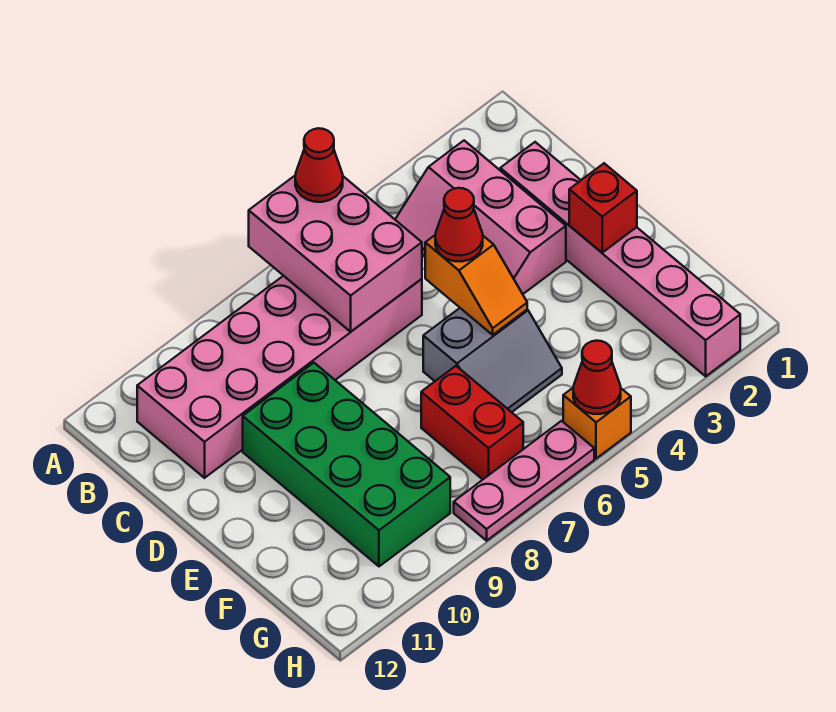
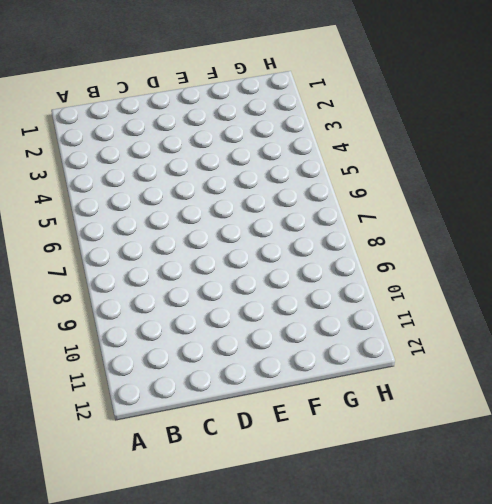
none -> pink 2x3 slope [395,141,566,294]
none -> pink 2x6 brick [137,276,422,478]
none -> pink 1x6 brick [500,142,740,376]

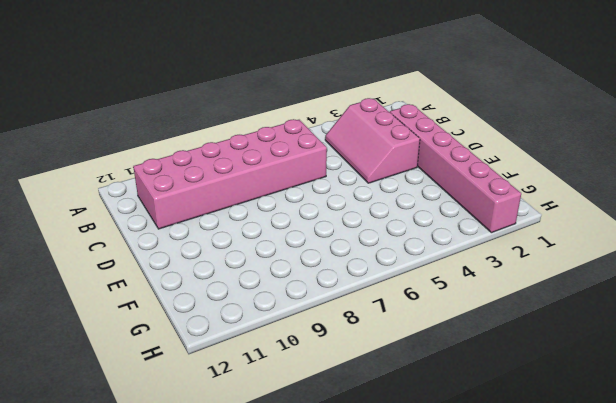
none -> green 2x4 brick [243,363,450,566]
none -> grey 2x2 slope [423,308,562,412]
none -> red 1x2 brick [421,366,523,479]

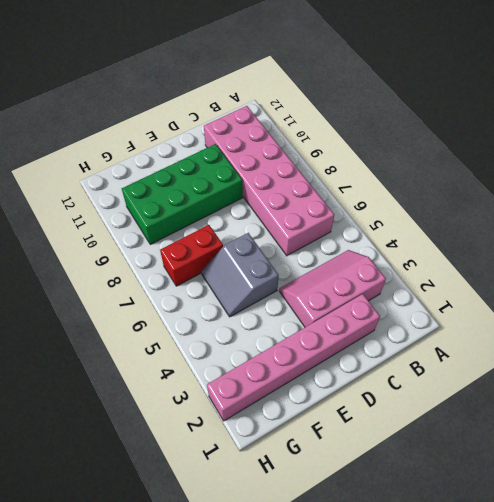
none -> orange 1x1 brick [563,387,631,459]
none -> pink 1x3 plate [454,421,594,541]
none -> pink 2x3 brick [249,176,422,332]

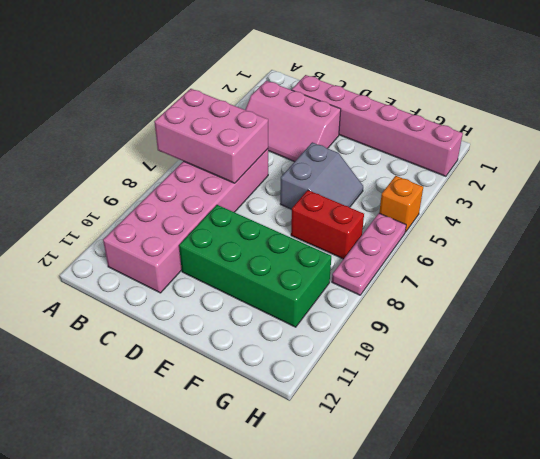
none -> orange 1x2 slope [425,235,527,335]
none -> red 1x1 brick [569,163,637,253]
none -> red 1x1 cone [573,341,621,414]

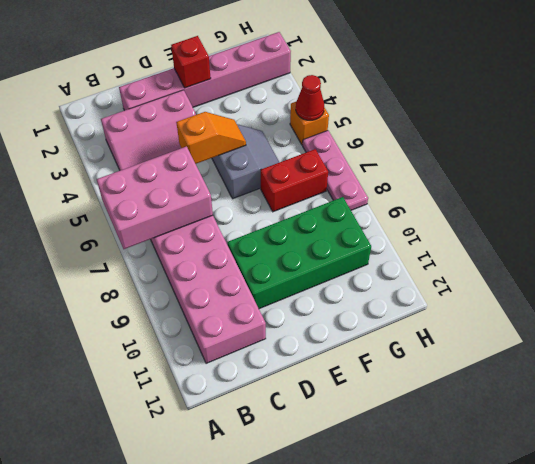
none -> red 1x1 cone [295,128,343,202]
none -> red 1x1 cone [435,188,483,262]

